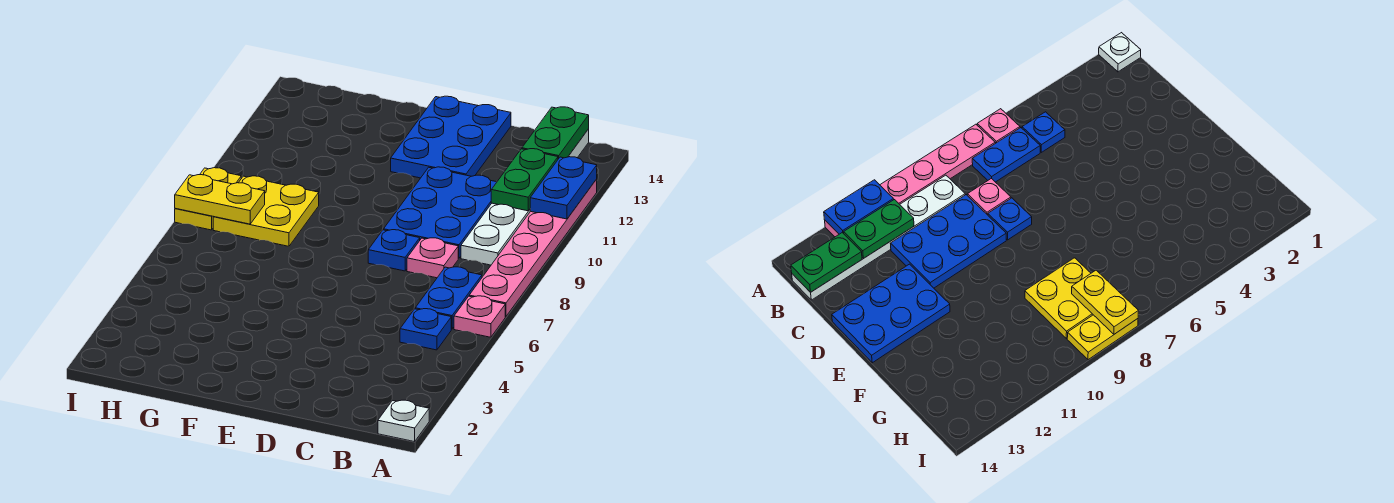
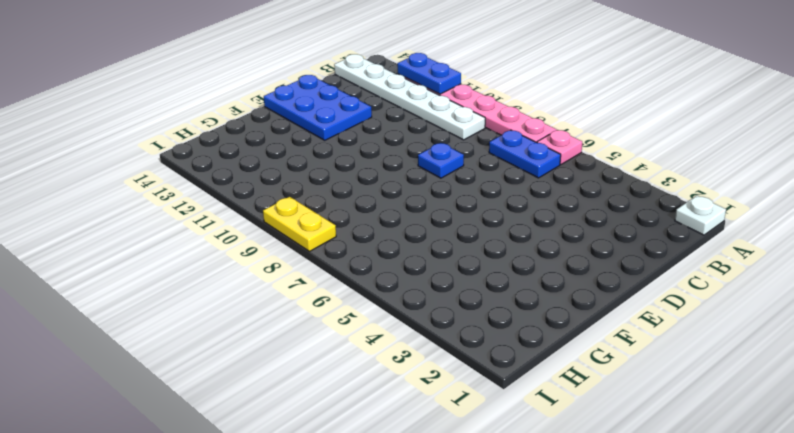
none -> blue 1x1 plate [400,309,451,350]
none -> pink 1x1 plate [407,238,458,278]
none -> blue 2x3 plate [384,167,497,258]

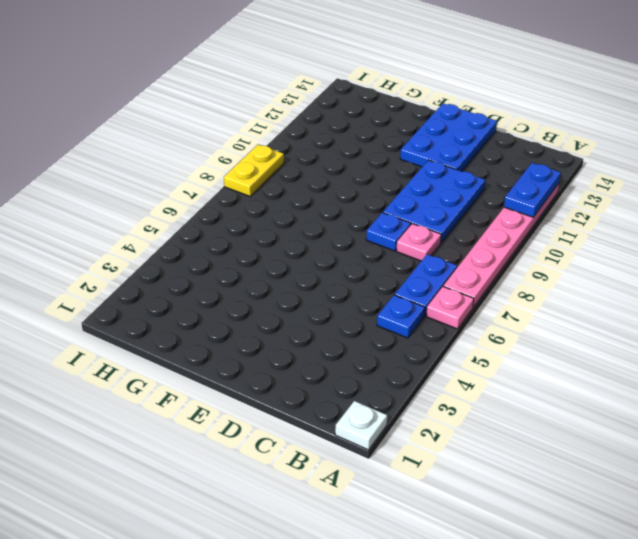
none -> white 1x6 plate [461,129,589,265]
none -> yellow 2x2 plate [213,176,319,246]
none -> green 1x2 plate [491,149,558,211]

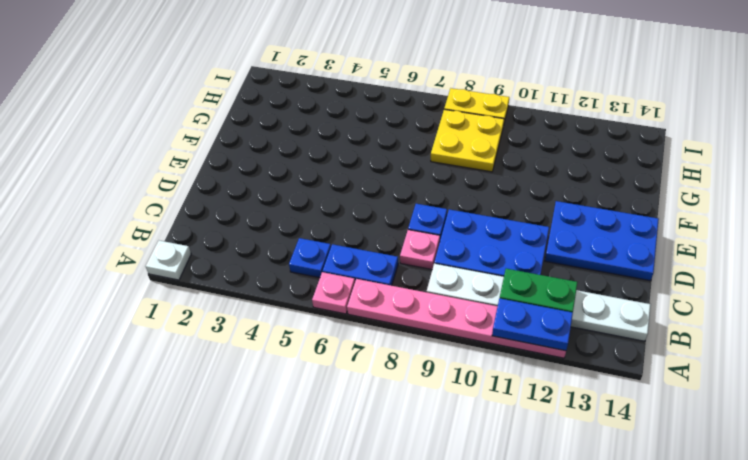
none -> green 1x2 plate [522,107,589,159]
none -> yellow 1x2 plate [175,175,265,224]

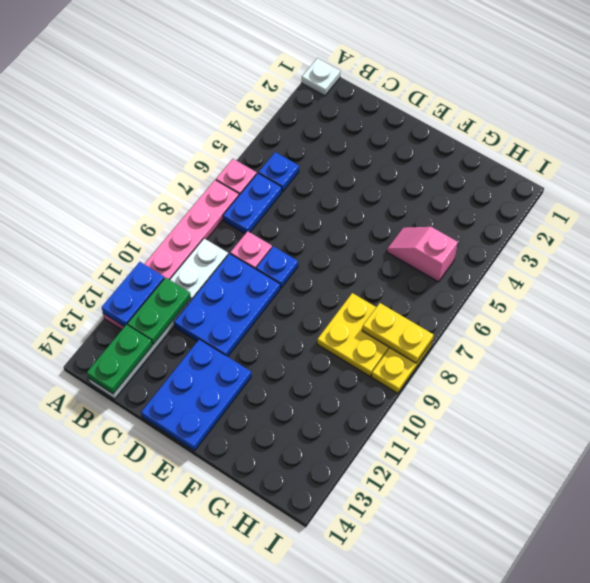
pink 1x2 slope [387,227,458,282] -> none

